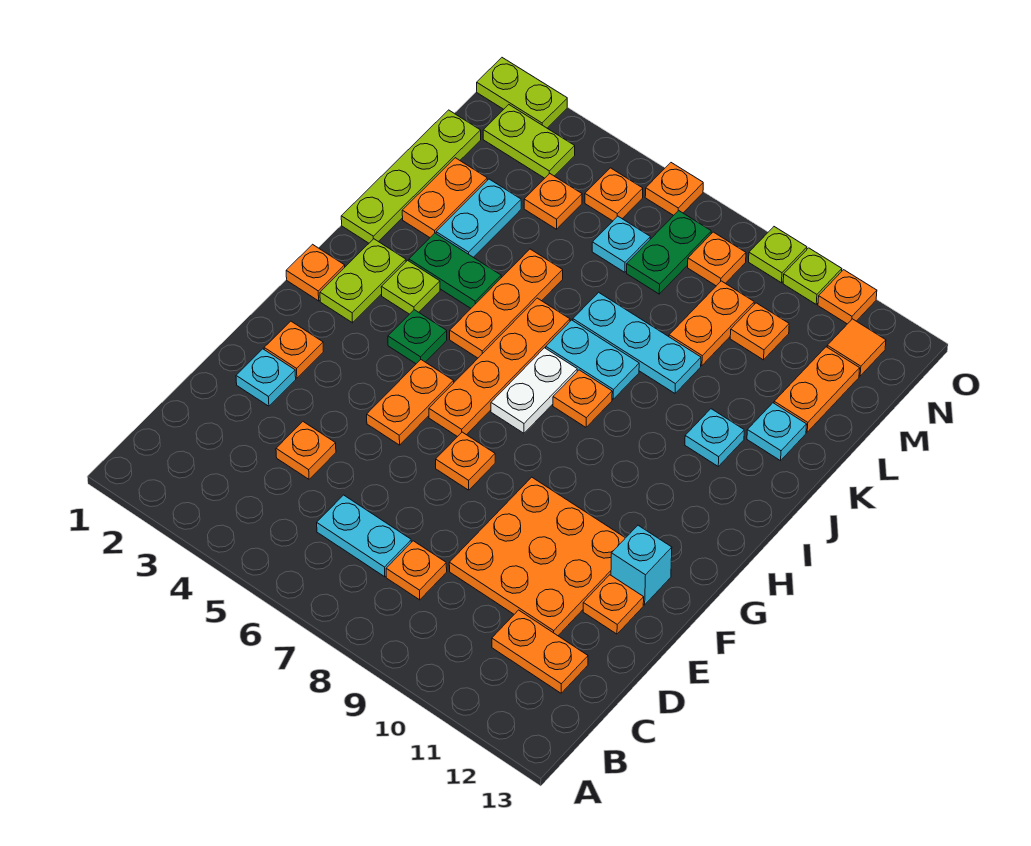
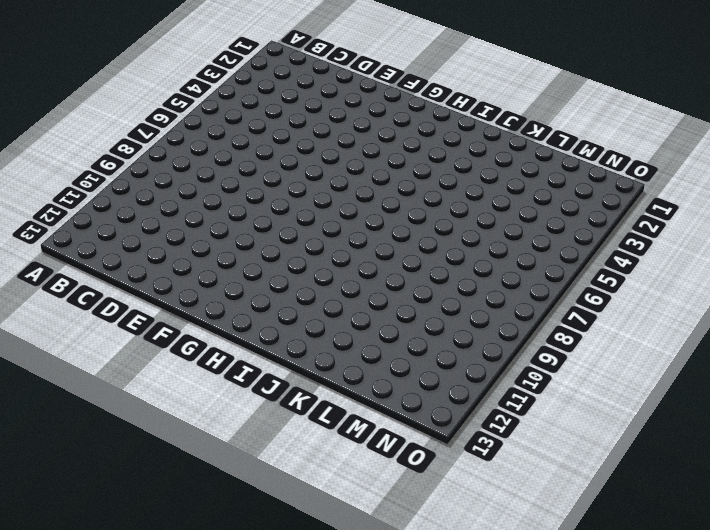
none -> cyan 1x2 plate [317,495,411,577]
none -> orange 1x1 plate [386,541,447,600]
none -> orange 1x2 plate [492,610,588,693]
none -> orange 1x1 plate [276,422,336,479]

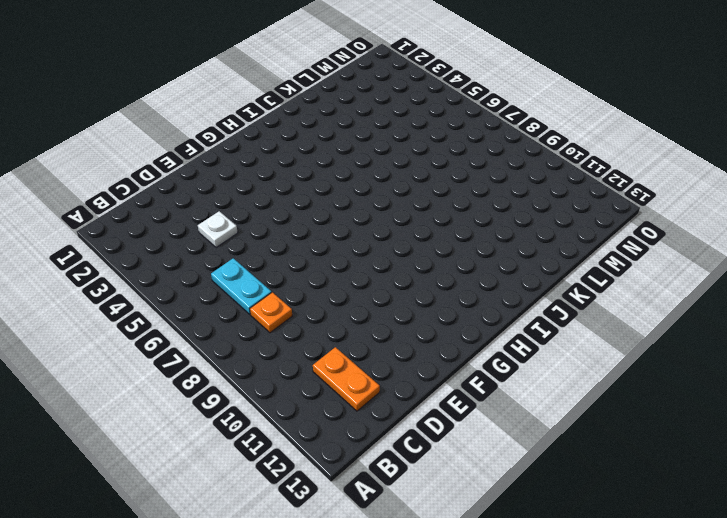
white 1x1 plate [198,211,238,248] -> orange 1x1 plate [276,422,336,479]
none -> orange 3x3 plate [449,477,625,636]
none -> cyan 1x1 plate [236,349,296,406]
none -> orange 1x1 plate [583,575,644,634]
none -> orange 1x1 plate [264,321,323,378]

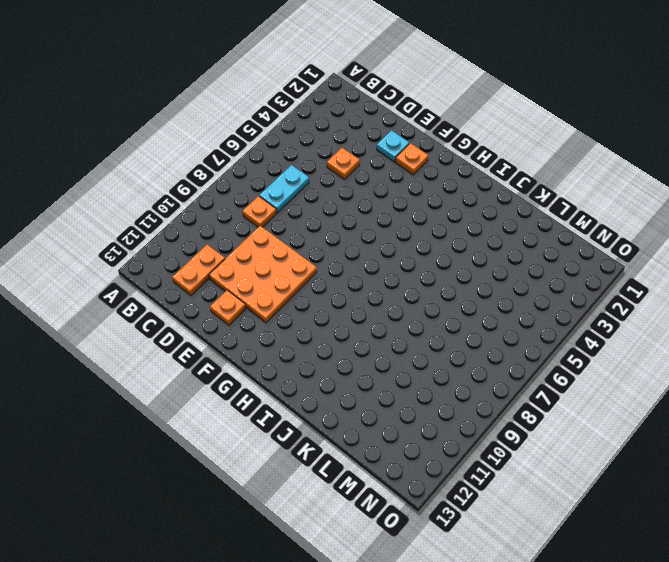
none -> orange 1x2 plate [367,360,454,445]
none -> orange 1x1 plate [436,432,495,490]
none -> cyan 1x1 brick [611,525,672,605]
none -> orange 1x4 plate [429,298,570,437]

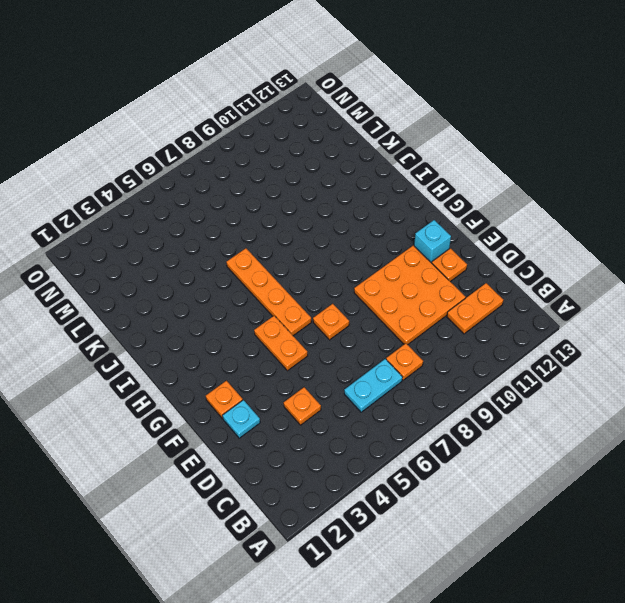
none -> orange 1x1 plate [286,244,345,301]
none -> lime 1x2 plate [320,239,406,323]
none -> green 1x1 plate [388,310,447,364]
none -> white 1x2 plate [491,348,577,433]

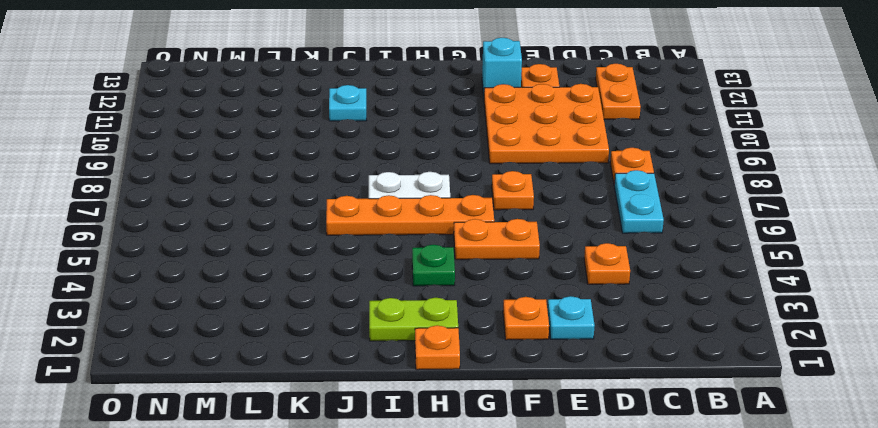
none -> lime 1x1 plate [381,260,440,314]
none -> orange 1x3 plate [450,249,563,358]
none -> orange 1x1 plate [553,370,612,427]
none -> lime 1x4 plate [341,110,481,243]

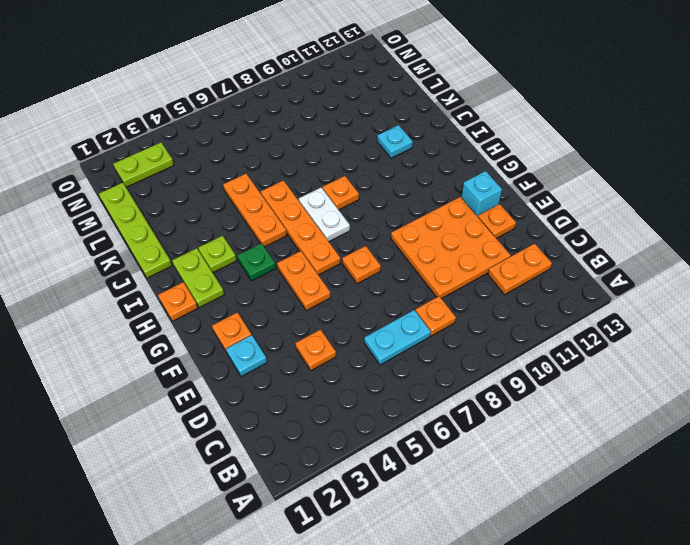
none -> green 1x2 plate [409,233,501,308]
none -> cyan 1x2 plate [546,320,639,399]
none -> orange 1x2 plate [402,158,487,237]
none -> cyan 1x2 plate [436,179,521,257]

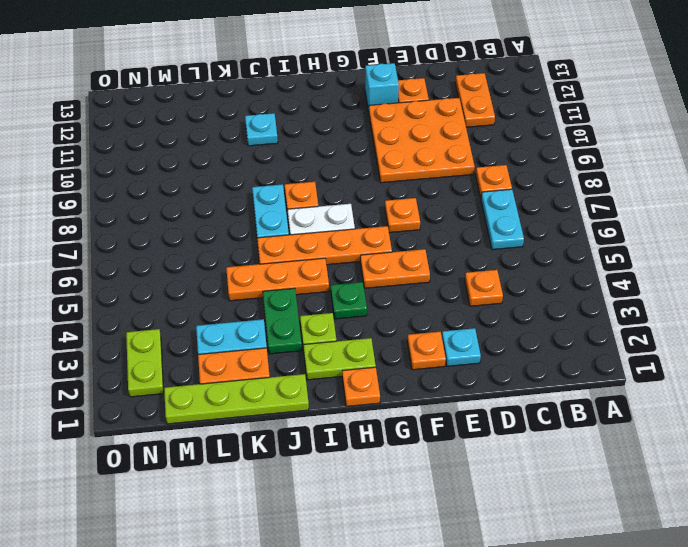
none -> cyan 1x3 plate [573,292,701,393]
none -> cyan 1x1 plate [747,403,807,461]
none -> orange 1x2 plate [669,281,754,366]
none -> orange 1x2 plate [774,347,860,432]

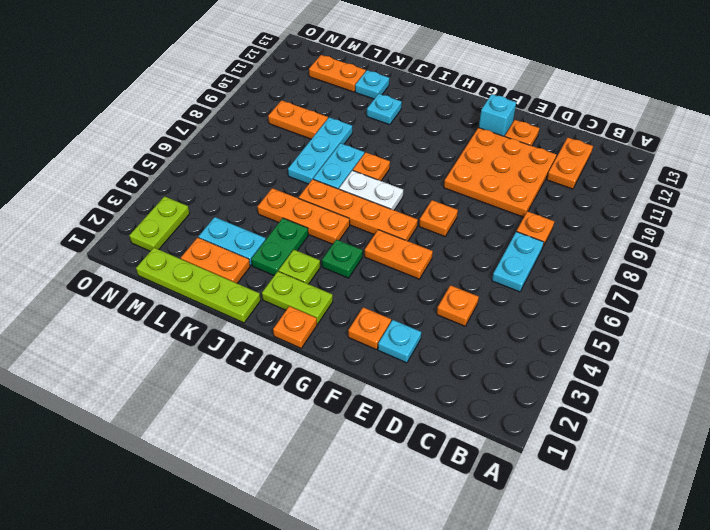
none -> orange 1x1 plate [524,174,582,229]
none -> cyan 1x1 plate [592,216,650,272]
none -> green 1x2 plate [627,211,711,294]
none -> orange 1x1 plate [730,303,789,360]

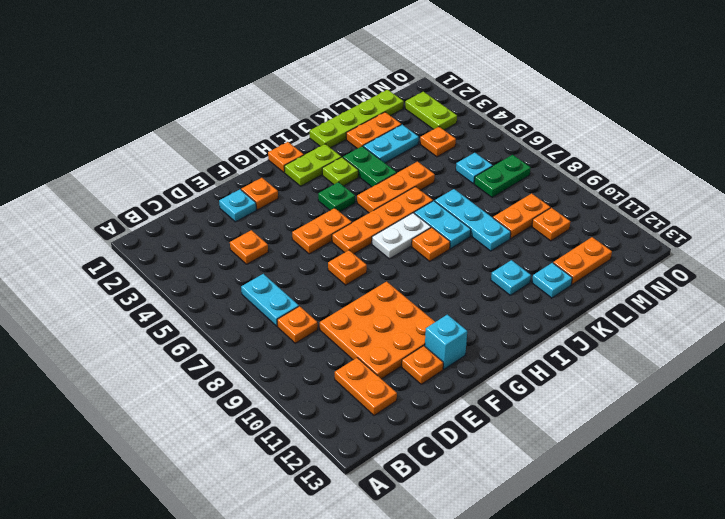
none -> orange 1x1 plate [585,168,643,221]
none -> orange 1x1 plate [688,232,746,286]
none -> orange 1x1 tile [827,319,886,376]
none -> lime 1x2 plate [477,58,567,128]

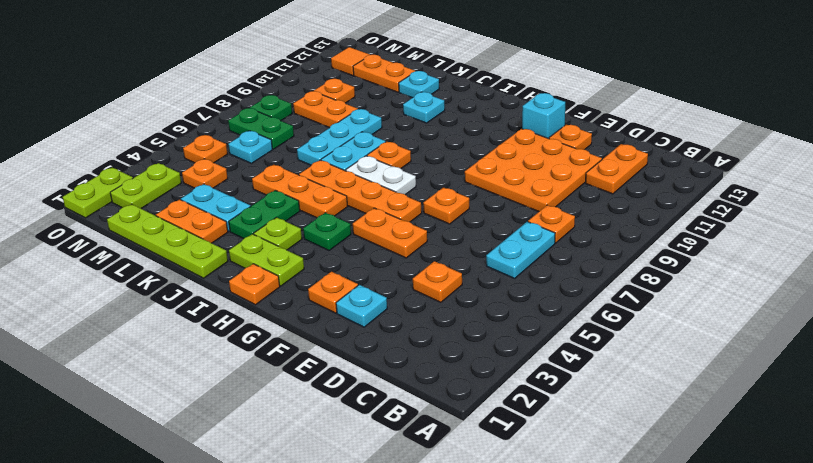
green 1x1 plate [250,95,292,121] -> orange 1x1 plate [688,232,746,286]
none -> orange 1x1 plate [645,163,703,215]
none -> lime 1x1 plate [749,227,807,283]
none -> lime 1x1 plate [783,248,842,304]
none -> orange 1x1 plate [818,270,877,324]

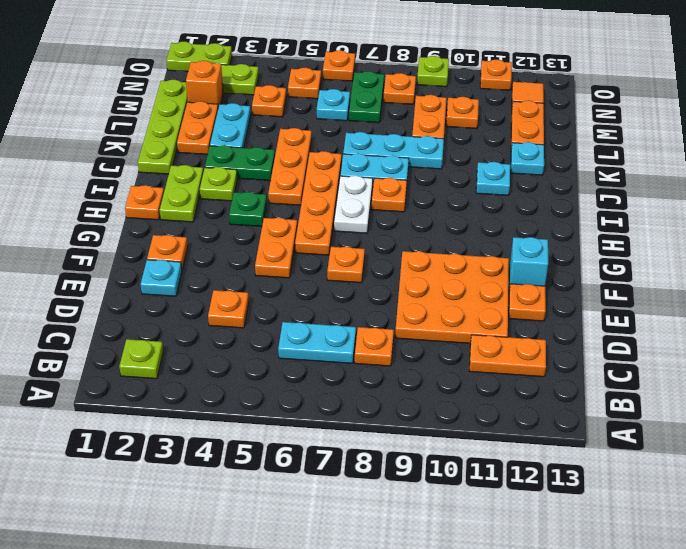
lime 1x1 plate [119,339,163,379] -> lime 1x1 plate moved to [783,248,842,304]
orange 1x1 brick [186,61,223,108] -> none

